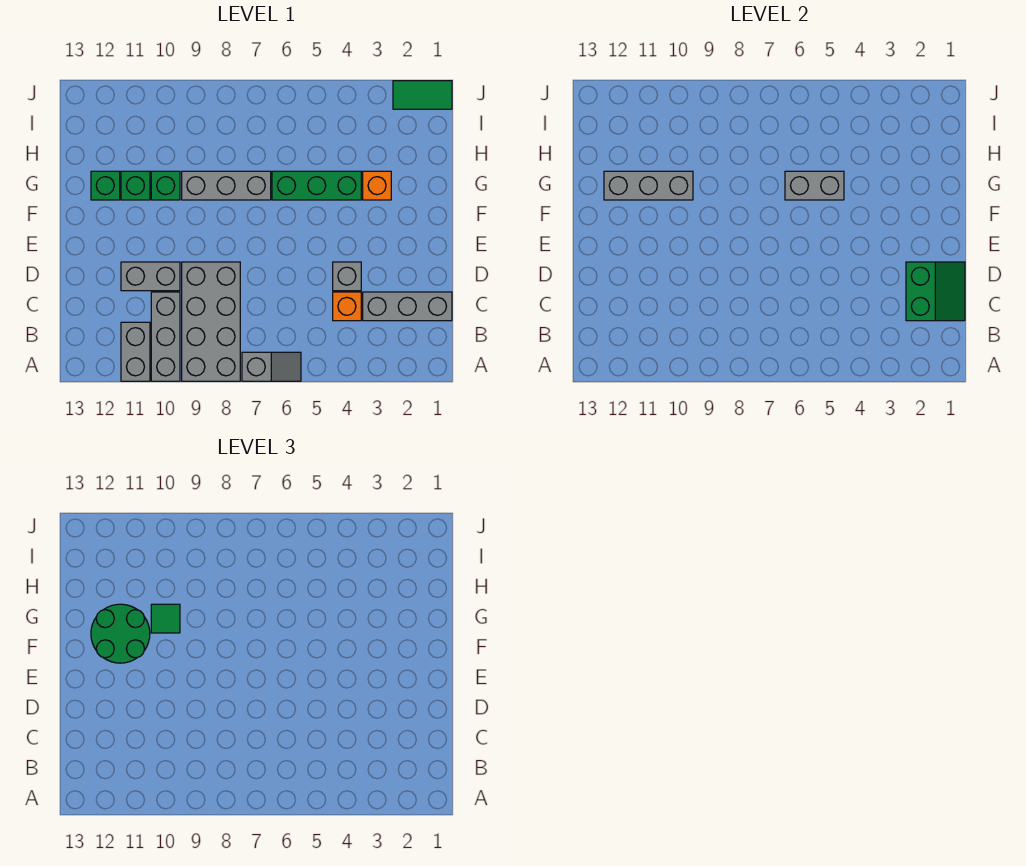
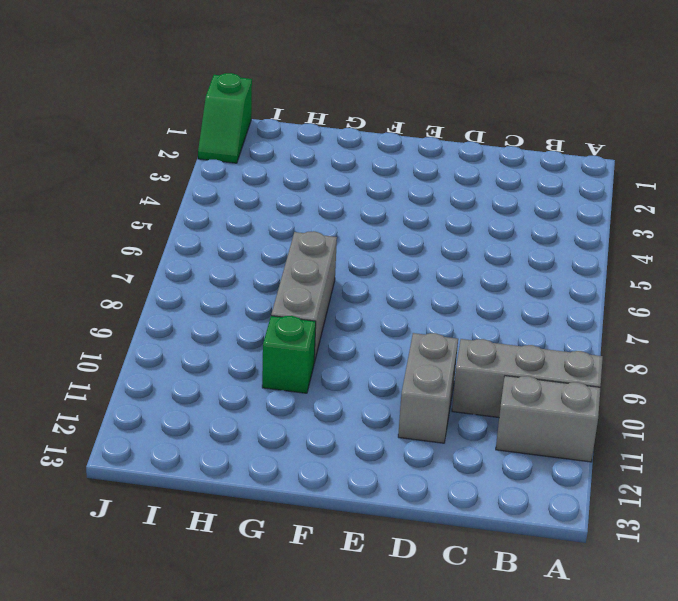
green 1x2 slope [198,73,252,163] -> green 1x2 tile [393,81,452,109]
none -> grey 1x2 slope [242,352,301,381]
none -> grey 2x4 brick [182,262,240,381]
none -> grey 1x3 brick [363,292,452,321]

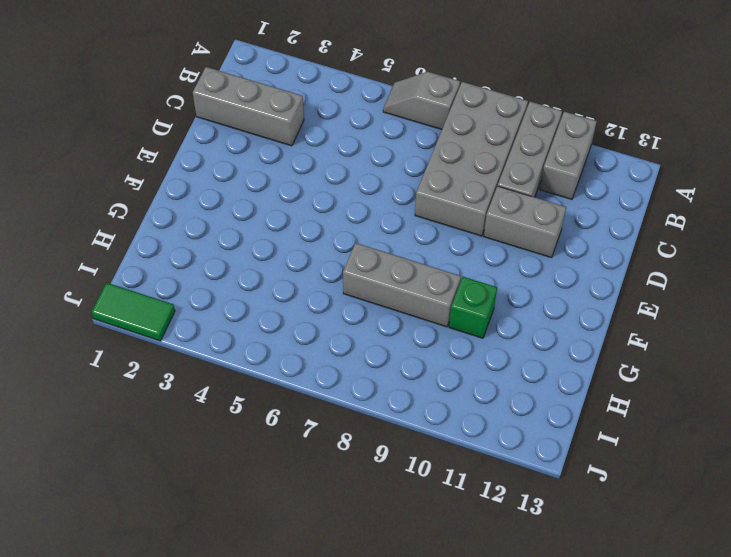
none -> orange 1x1 brick [333,292,361,321]
none -> grey 1x1 brick [333,262,361,291]
none -> orange 1x1 brick [363,171,391,200]

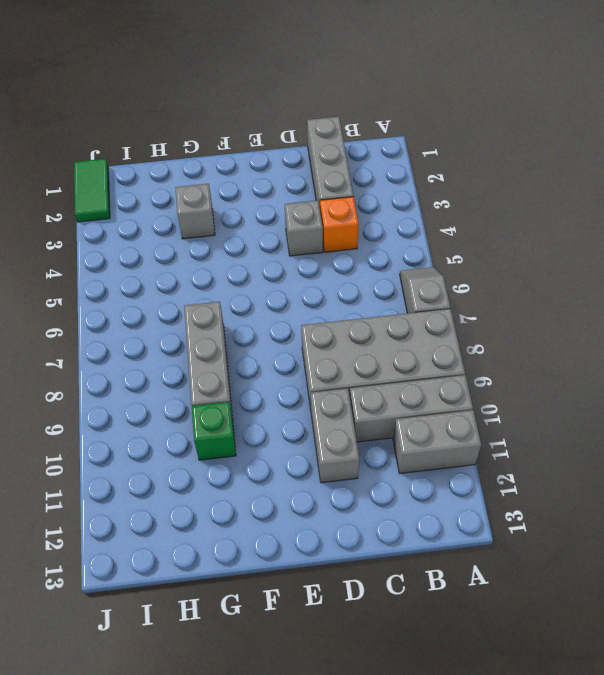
grey 1x1 brick [175,184,215,239] -> orange 1x1 brick [363,171,391,200]
none -> green 1x3 brick [272,171,361,200]
none -> green 1x1 brick [121,171,150,200]
none -> green 1x1 brick [91,171,120,200]

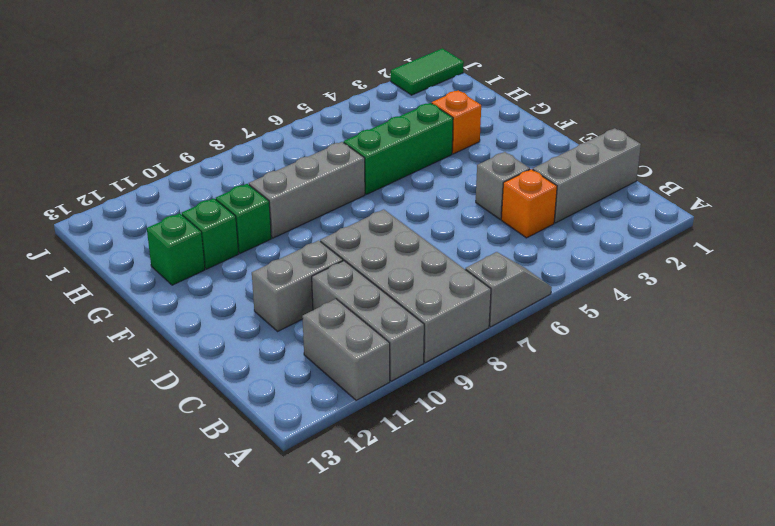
none -> green 2x2 slope [906,262,965,321]
none -> grey 1x2 brick [785,171,844,200]
none -> grey 1x3 brick [604,171,693,200]

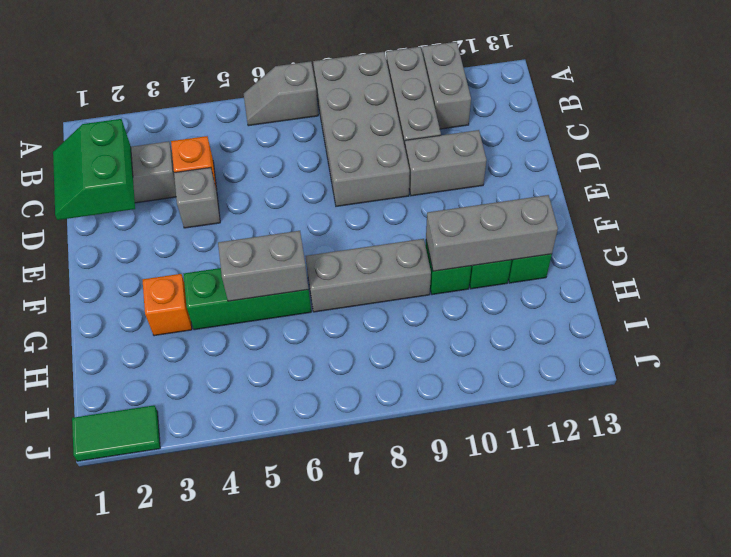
none -> green 2x2 round brick [91,604,150,663]
none -> green 1x1 tile [151,604,180,633]

